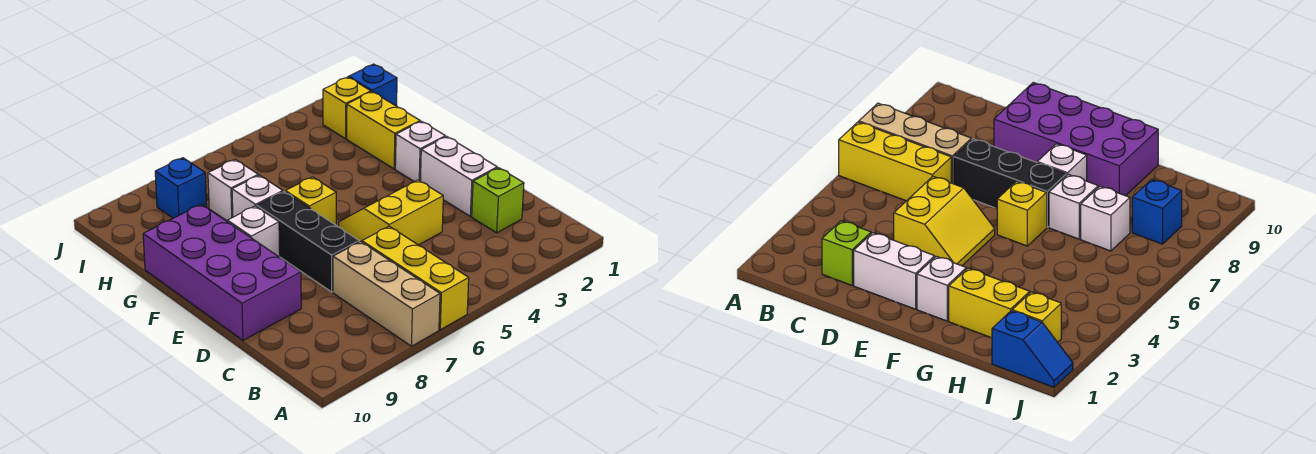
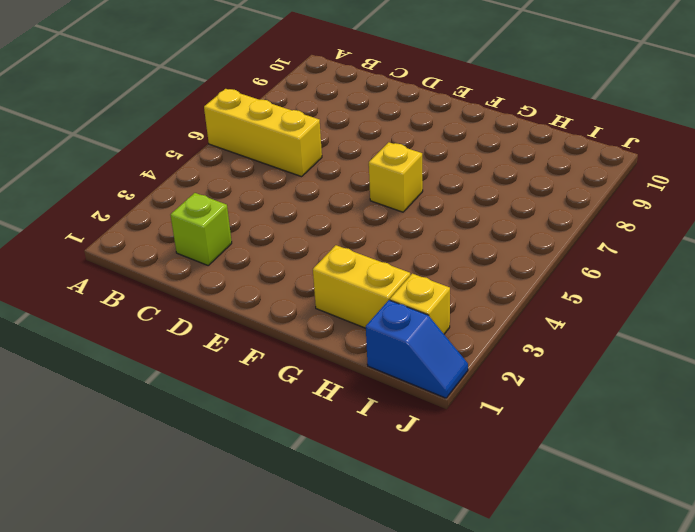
none -> tan 1x3 brick [333,242,440,346]
none -> white 1x2 brick [421,136,497,216]
none -> yellow 2x2 slope [339,180,443,245]

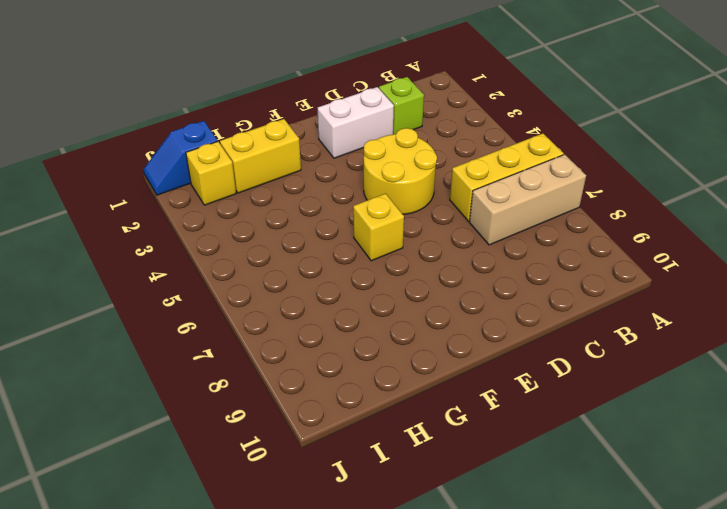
yellow 2x2 round brick [364,128,437,214] -> yellow 2x2 slope [339,180,443,245]
none -> black 1x3 brick [257,192,359,292]
none -> purple 2x4 brick [143,204,301,340]
none -> white 1x1 brick [395,121,445,182]

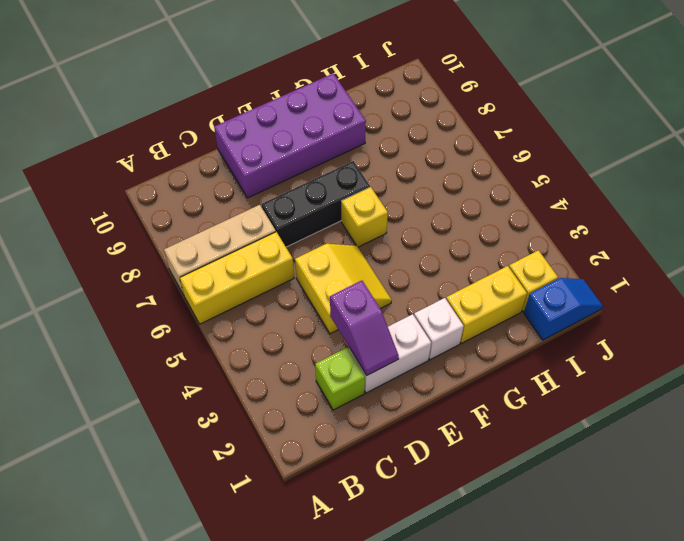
purple 1x2 slope [330,281,399,375] -> none
none -> white 1x1 brick [227,206,280,257]
none -> white 1x1 brick [232,175,283,217]
none -> white 1x1 brick [208,159,258,221]

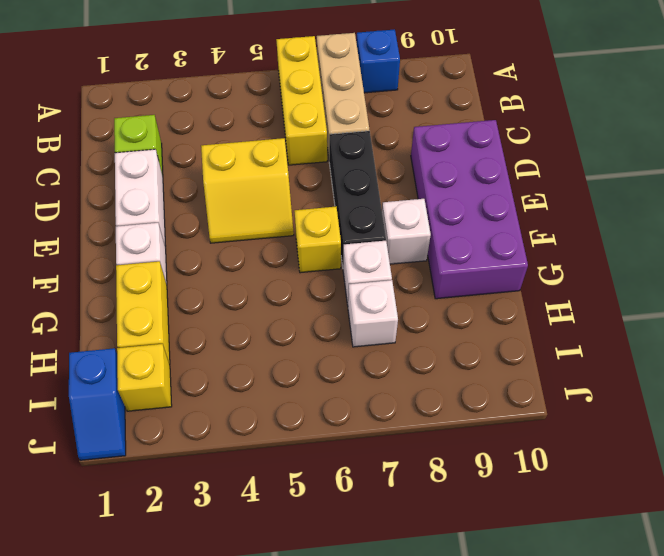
blue 1x1 brick [357,29,400,93] -> blue 1x1 brick moved to [155,158,207,218]

